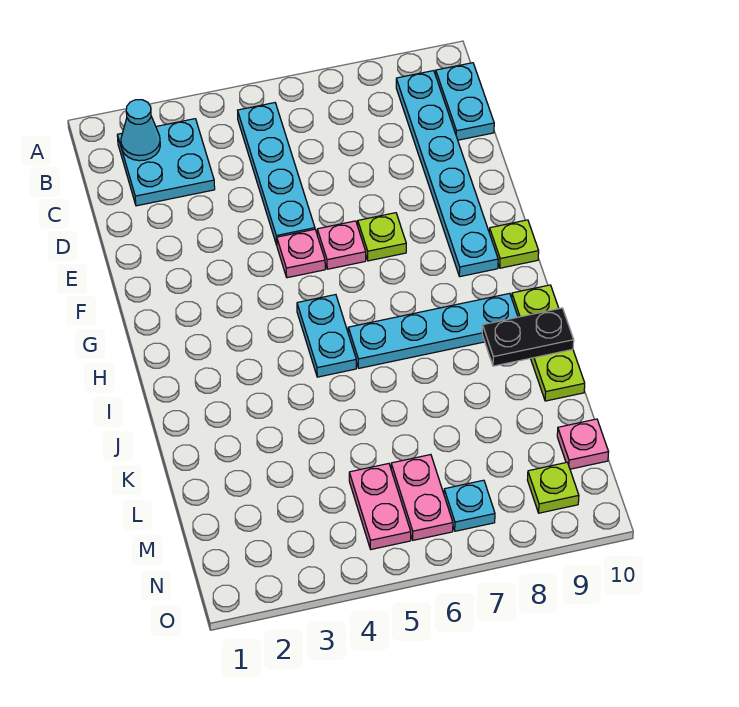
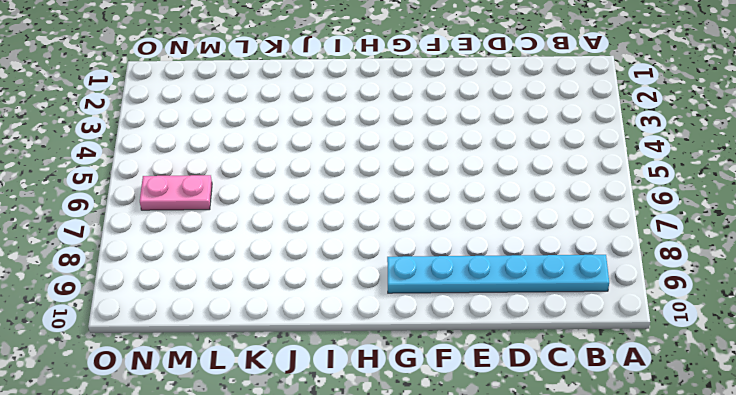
none -> cyan 2x2 plate [117,119,215,206]
none -> cyan 1x4 plate [238,103,315,245]
none -> cyan 1x2 plate [436,63,494,140]

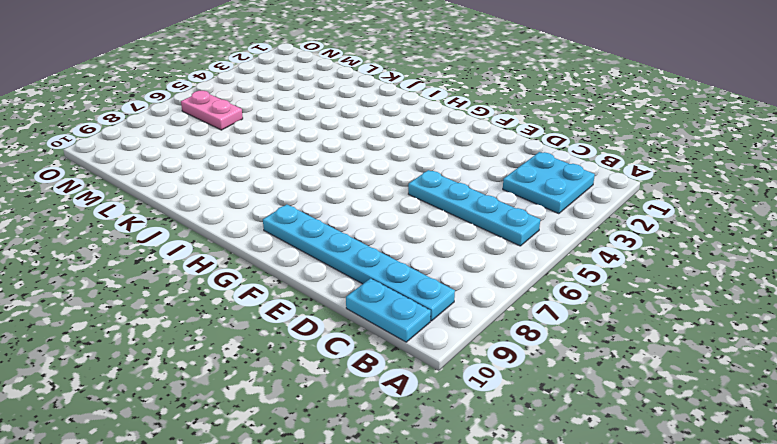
none -> pink 1x1 plate [277,229,325,278]
none -> pink 1x1 plate [317,221,366,269]
none -> lime 1x1 plate [358,213,406,261]

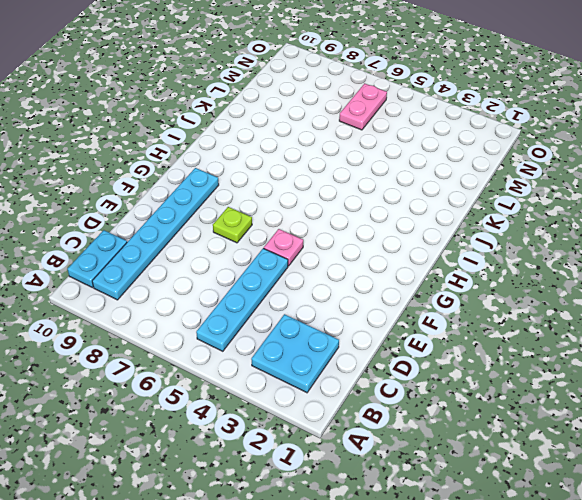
none -> pink 1x1 plate [317,221,366,269]
none -> lime 1x1 plate [489,220,539,268]
none -> cyan 1x2 plate [297,295,356,377]

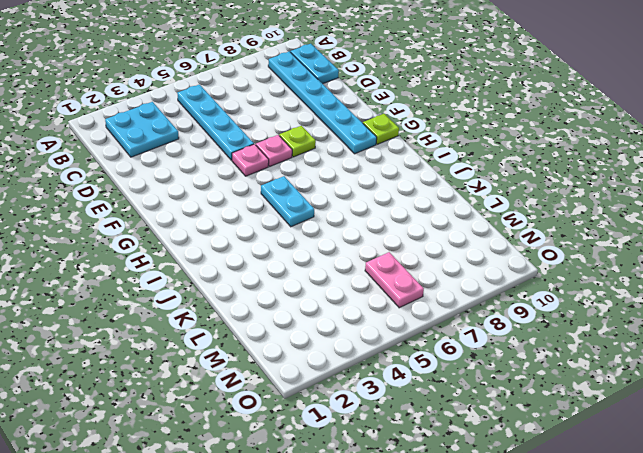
none -> cyan 1x4 plate [348,293,518,368]
none -> lime 1x3 plate [512,285,585,401]
none -> pink 1x2 plate [349,464,411,549]

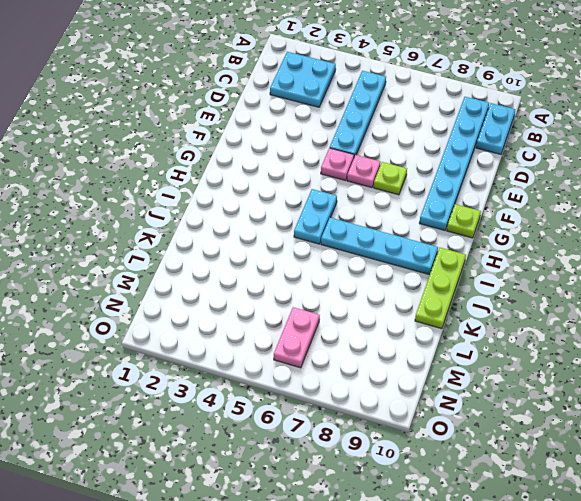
none -> pink 1x2 plate [349,464,411,549]
none -> pink 1x1 plate [557,419,609,469]
none -> cyan 1x1 plate [444,480,495,531]

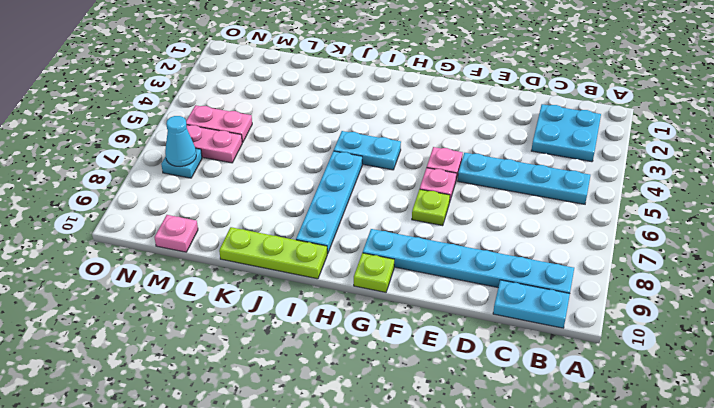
cyan 1x1 cone [165,116,196,166] -> cyan 1x1 cone moved to [121,100,160,161]
none -> lime 1x1 plate [527,462,579,513]
none -> black 1x2 plate [482,308,574,366]

